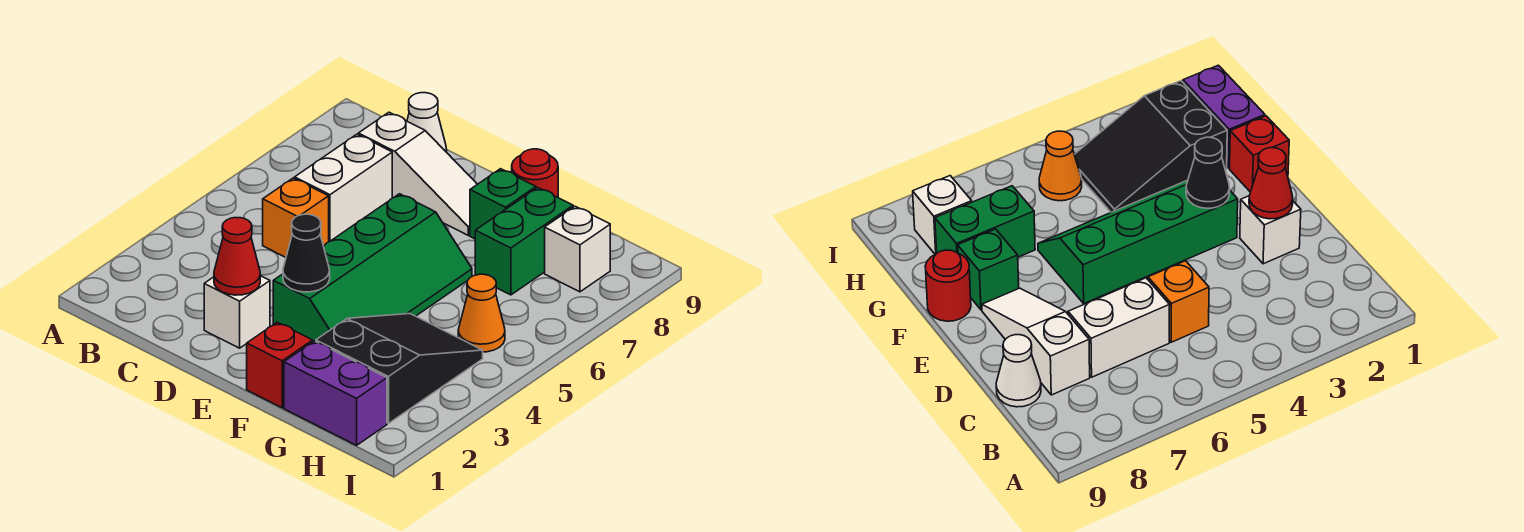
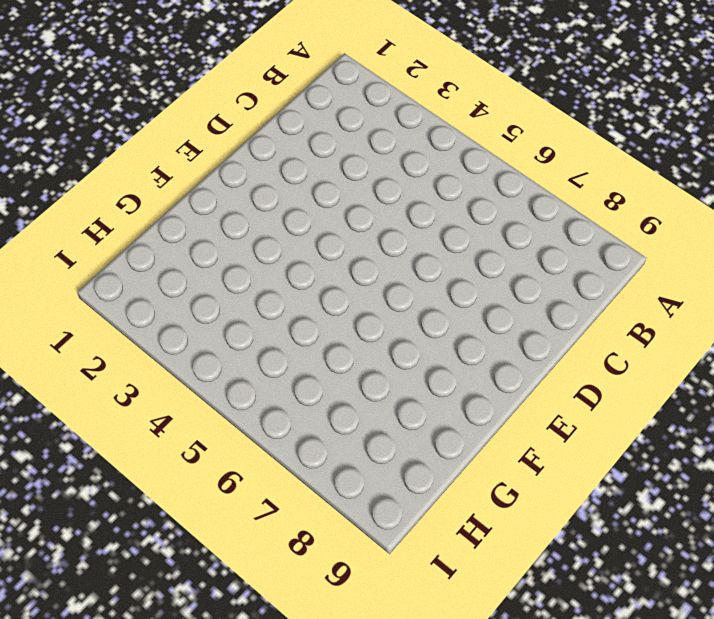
none -> orange 1x1 brick [263,178,329,257]
none -> white 1x2 brick [295,134,392,242]
none -> white 1x3 slope [358,112,477,235]

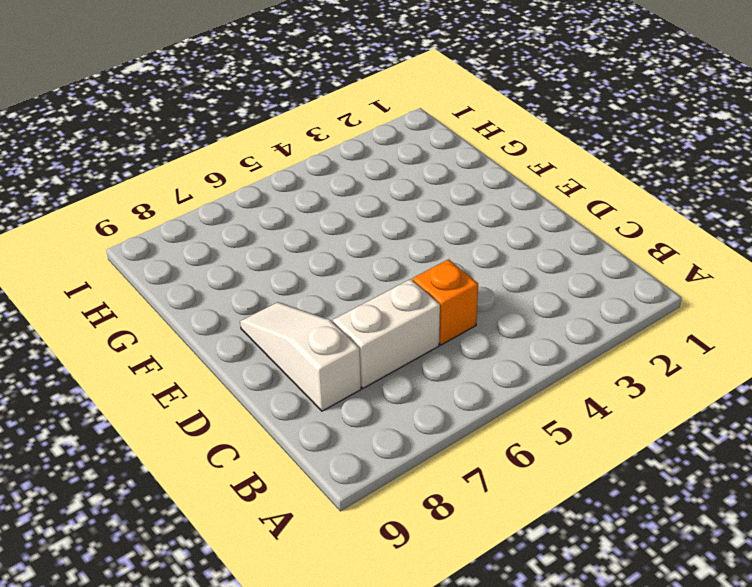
none -> white 1x1 cone [407,93,447,152]
none -> white 1x1 brick [204,276,270,348]
none -> green 2x4 slope [273,194,472,342]

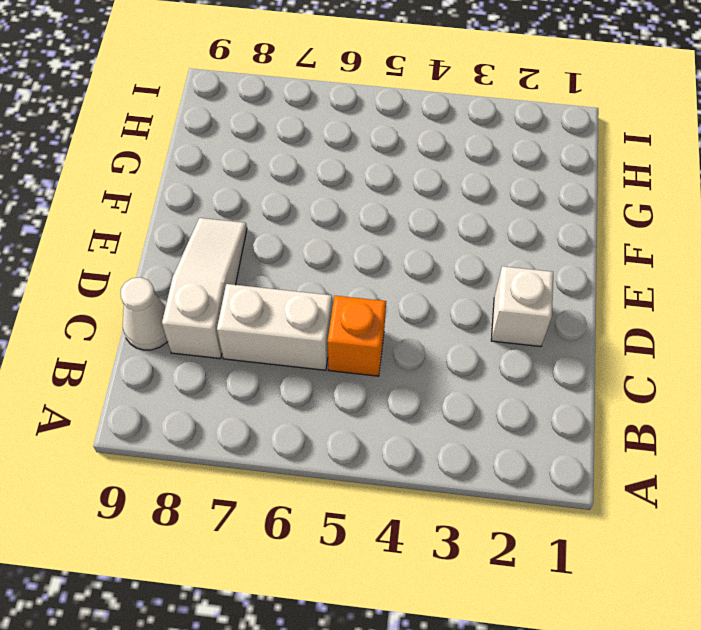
none -> green 2x4 slope [273,194,472,342]
none -> red 1x1 brick [247,322,313,408]
none -> green 1x1 brick [470,169,536,239]

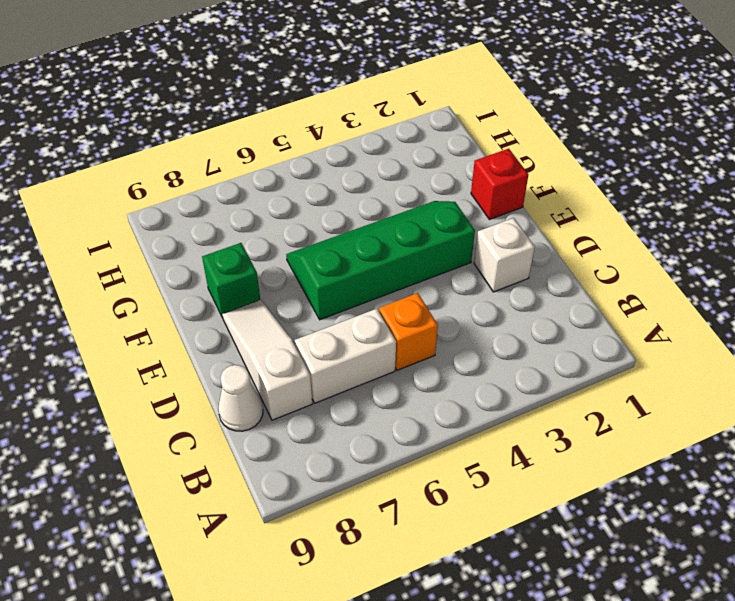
none -> red 1x1 round brick [512,149,558,197]
none -> purple 1x2 brick [284,341,387,445]
none -> black 2x3 slope [316,314,483,423]

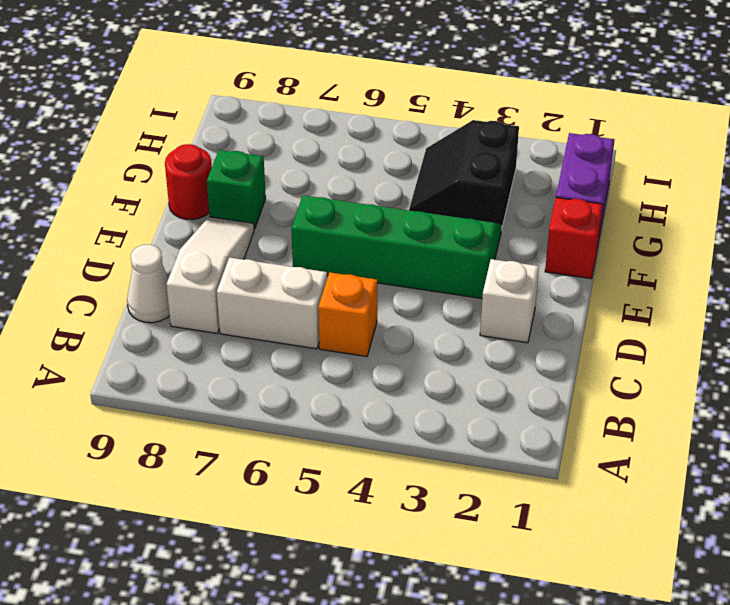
black 2x2 slope [409,120,519,230] -> black 2x3 slope [316,314,483,423]
none -> green 1x2 brick [475,188,573,295]
none -> orange 1x1 cone [458,274,505,352]
none -> white 1x1 brick [545,206,610,292]

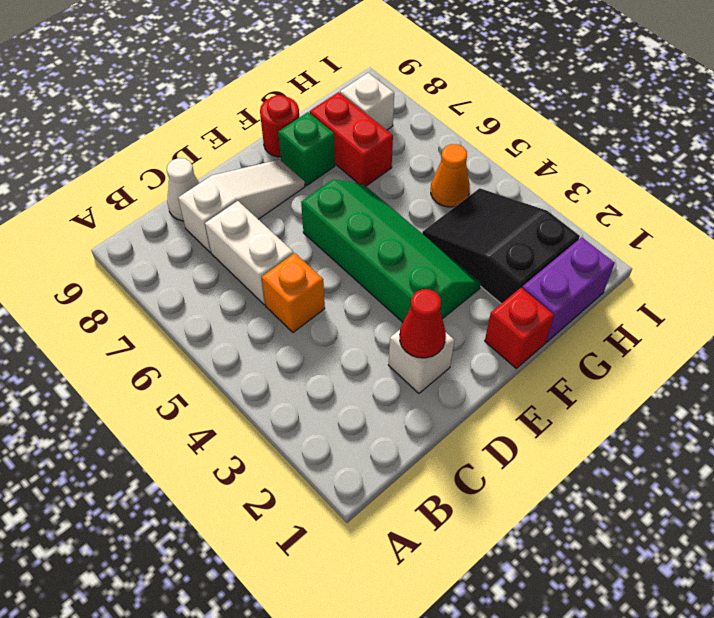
red 1x2 brick [310,92,393,186] -> green 1x2 brick [475,188,573,295]
none -> black 1x1 cone [283,214,330,292]

